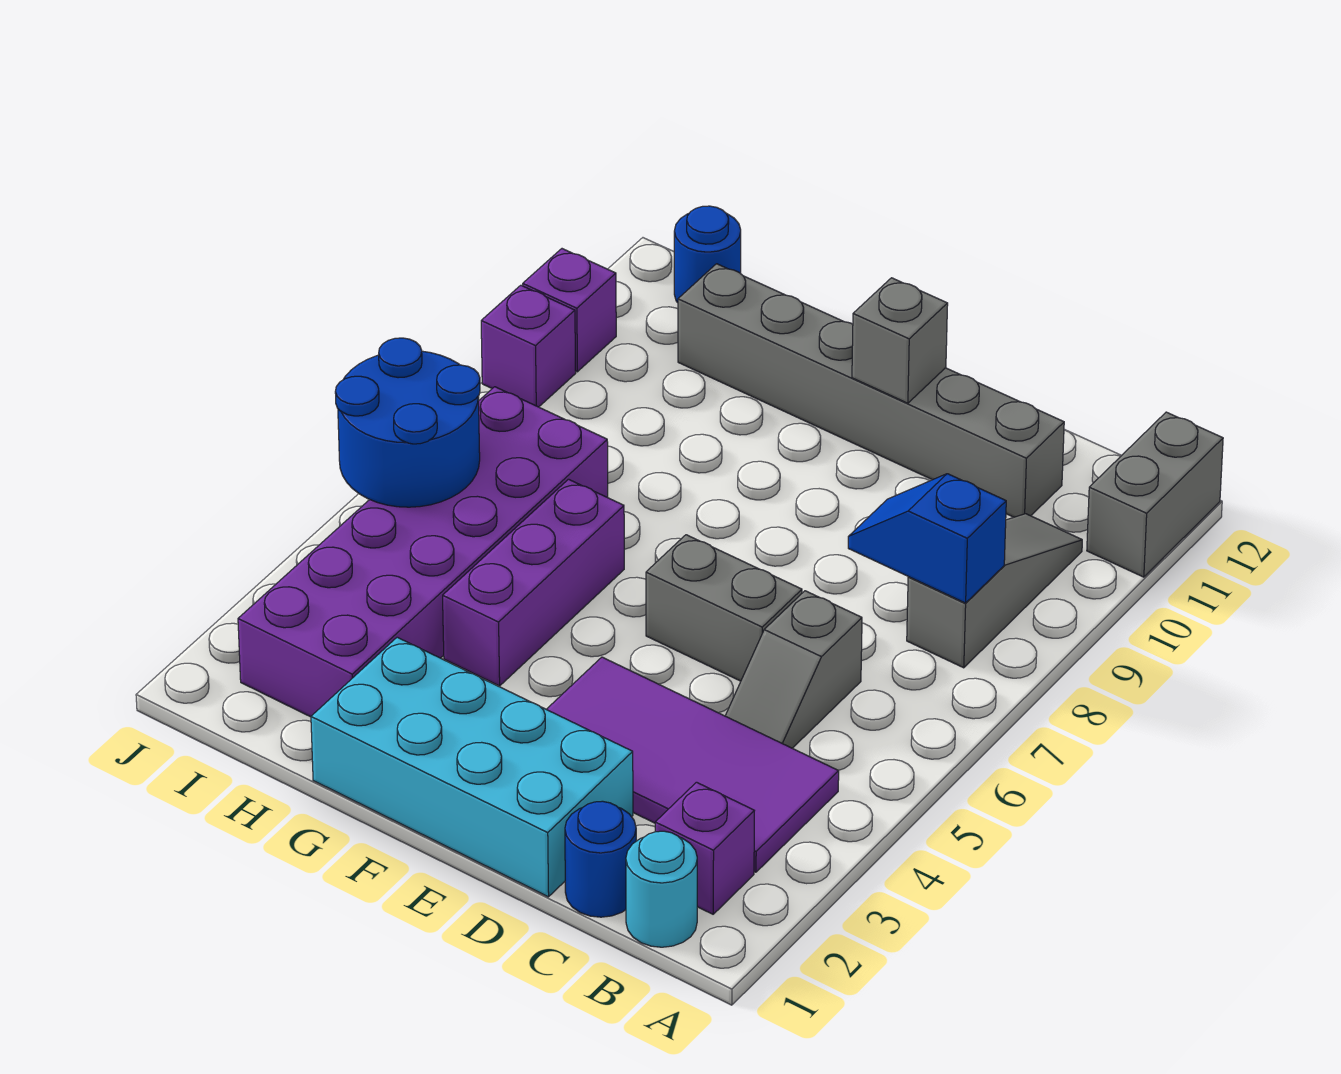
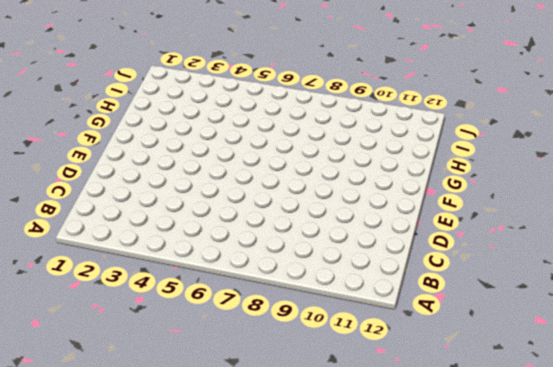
none -> grey 1x2 brick [1087,412,1223,577]
none -> cyan 1x1 round brick [626,831,697,947]
none -> purple 1x1 brick [655,782,754,914]

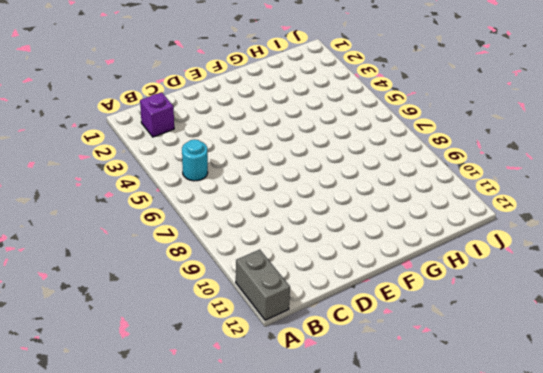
cyan 1x1 round brick [182,139,208,181] -> cyan 1x1 round brick moved to [626,831,697,947]
none -> purple 2x4 tile [547,657,839,872]
none -> grey 1x3 slope [907,514,1082,668]
none -> blue 1x1 round brick [565,801,636,917]

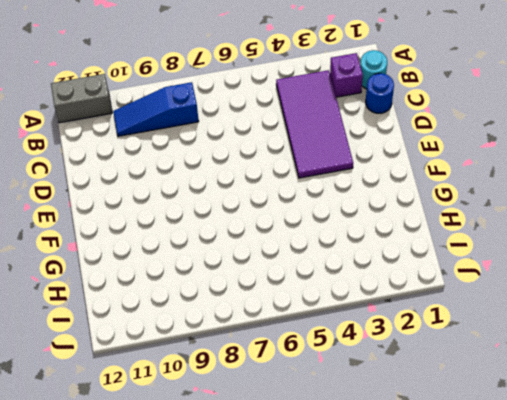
blue 1x3 slope [113,82,199,136] -> grey 1x3 slope [907,514,1082,668]
none -> grey 1x2 slope [725,591,862,748]
none -> grey 1x6 brick [678,264,1064,517]
none -> cyan 2x4 brick [311,637,633,897]

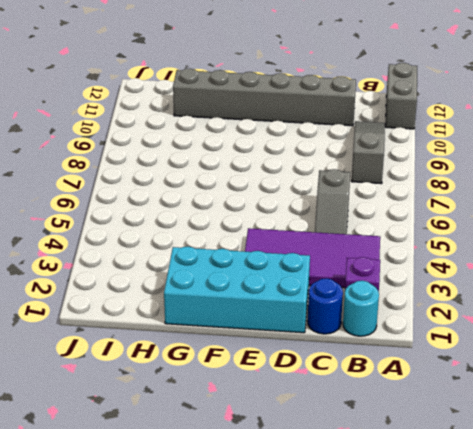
none -> grey 1x2 brick [646,535,802,681]
none -> purple 1x3 brick [443,479,624,686]
none -> purple 2x6 brick [238,387,608,717]

